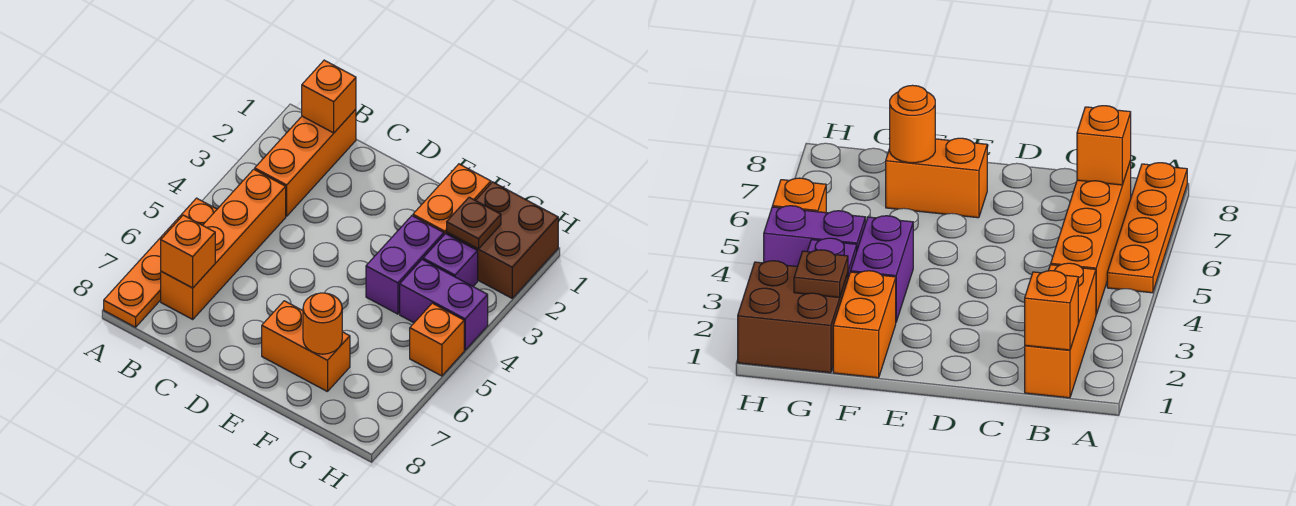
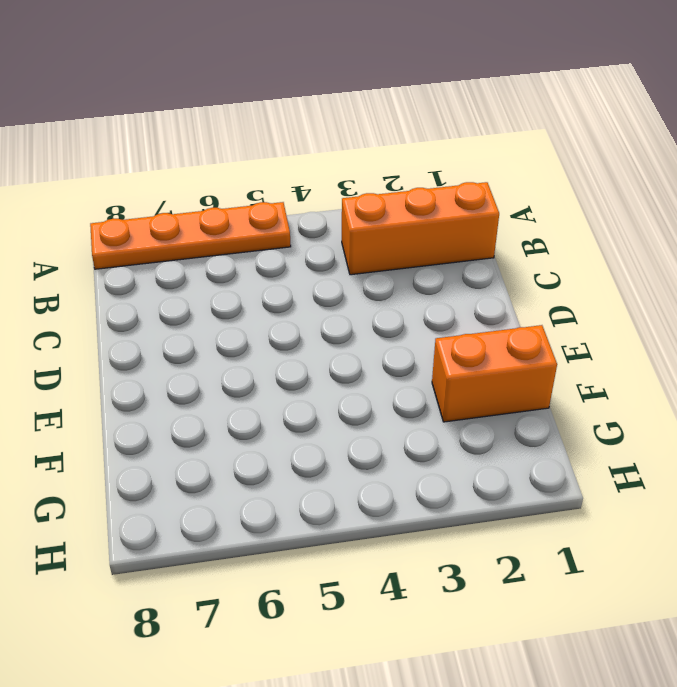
none -> orange 1x4 brick [161,169,286,319]
none -> orange 1x2 brick [262,301,350,392]
none -> purple 1x2 brick [366,216,444,314]

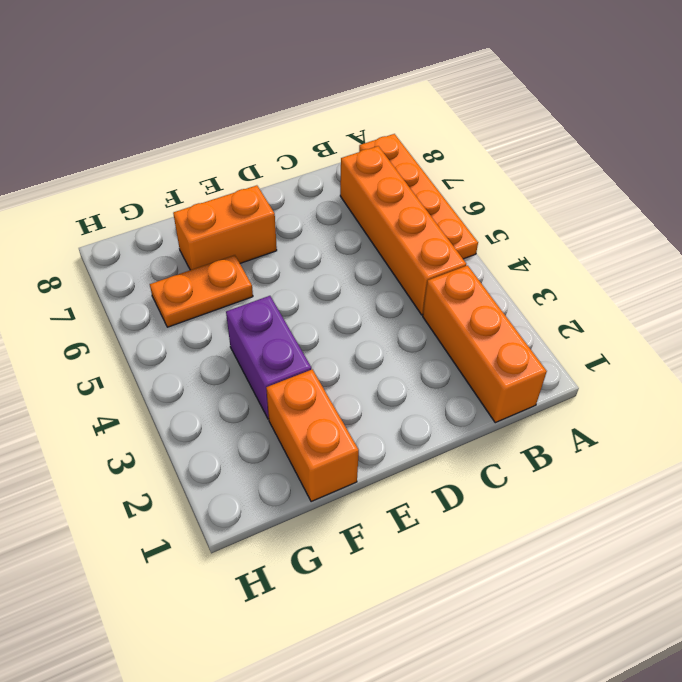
orange 1x2 plate [150,255,253,327] -> none
none -> brown 2x2 brick [447,182,558,298]
none -> purple 1x1 brick [423,234,478,286]
none -> purple 1x2 brick [400,260,488,350]

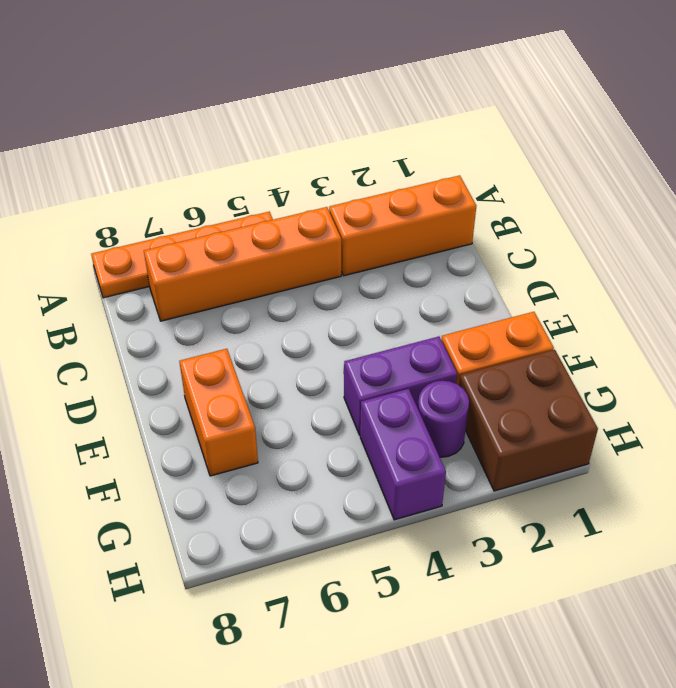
purple 1x1 round brick [418,381,469,457] -> purple 1x1 brick [423,234,478,286]
none -> orange 1x1 brick [410,303,464,376]
none -> orange 1x1 brick [302,60,356,133]
none -> orange 1x1 brick [161,215,215,288]

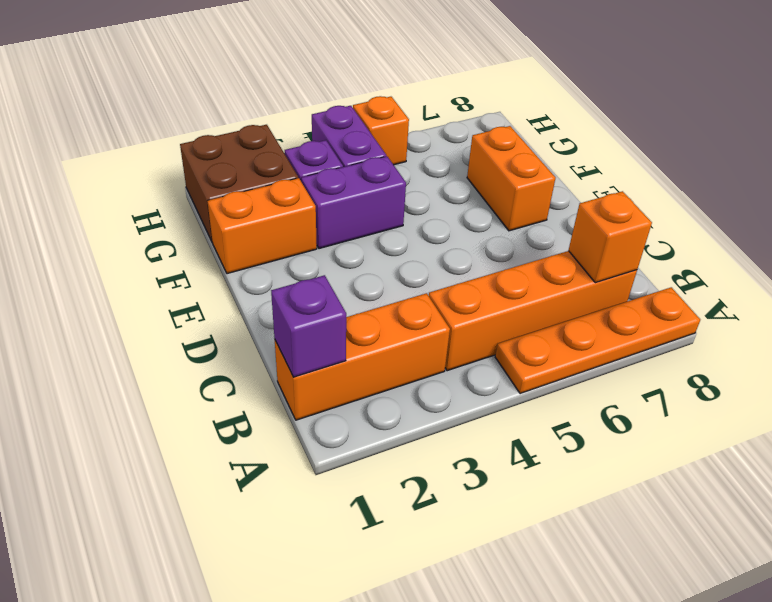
purple 1x1 brick [271,275,346,377] -> orange 1x1 brick [302,60,356,133]
none -> orange 1x1 round brick [303,293,342,354]
none -> brown 1x1 plate [447,197,501,249]

